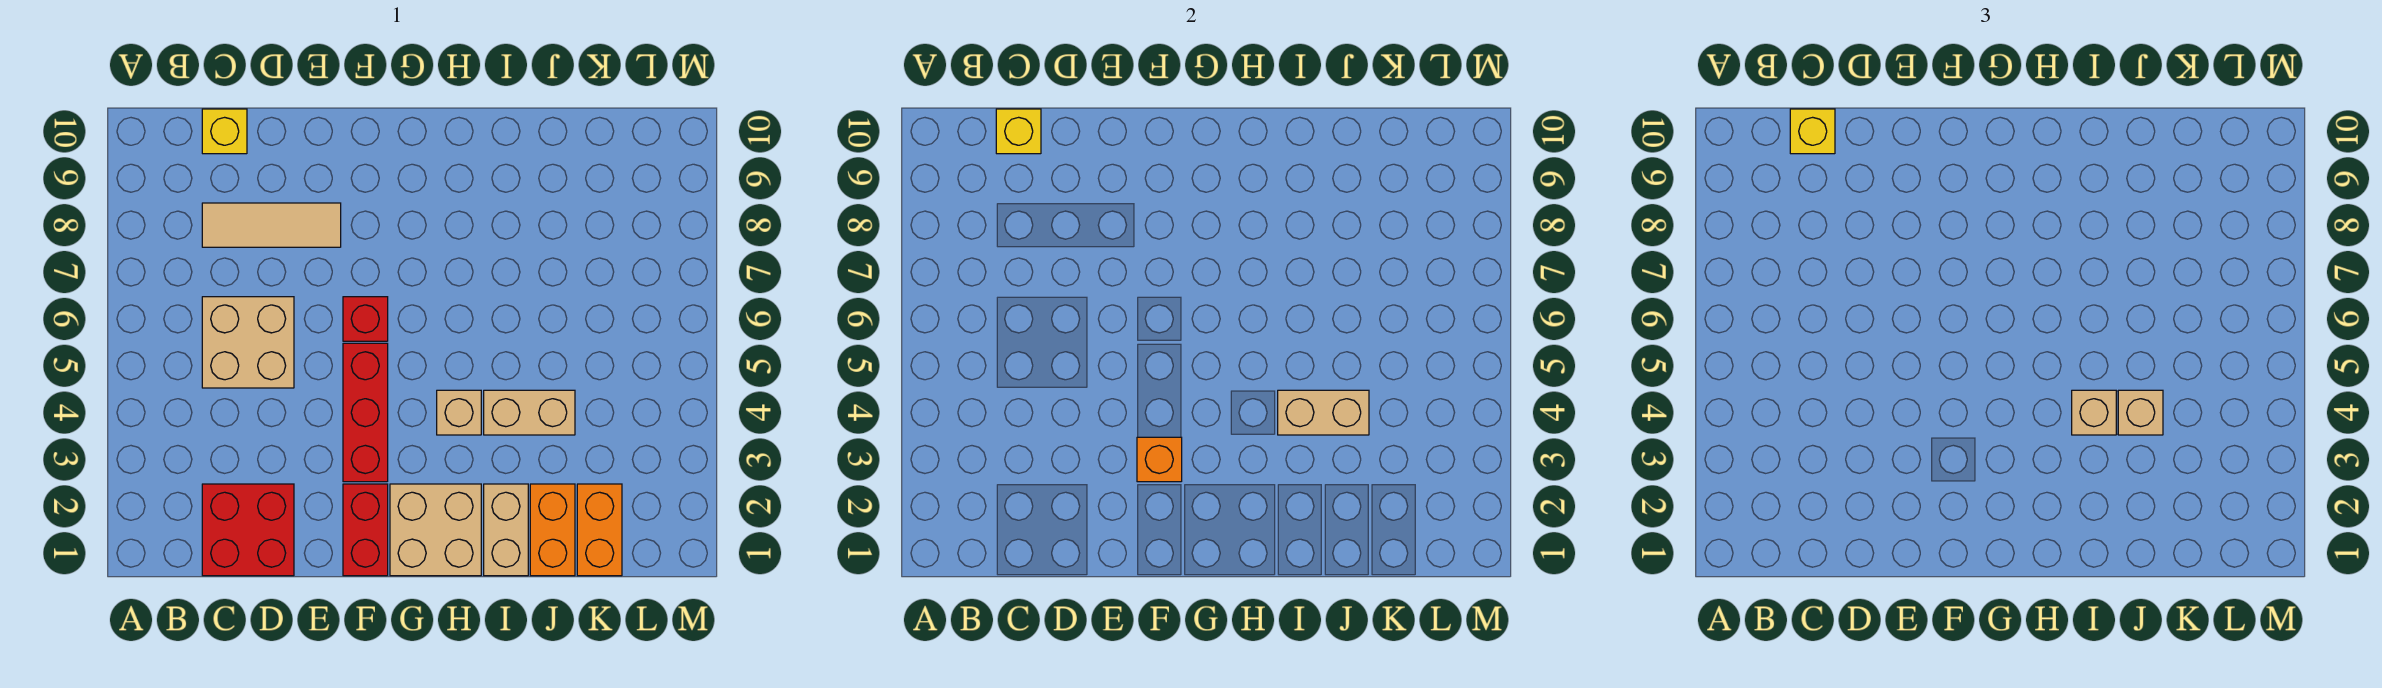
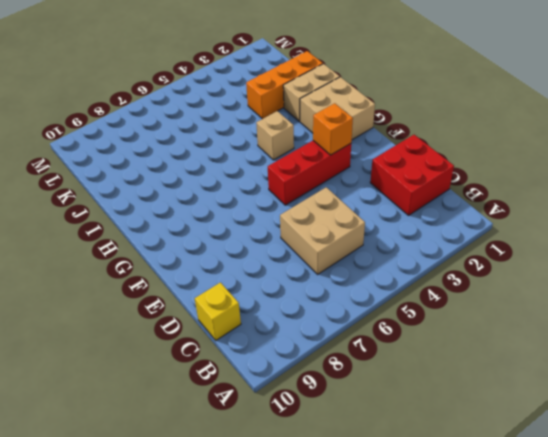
orange 1x3 brick [246,51,323,119] -> orange 1x2 brick [530,484,575,576]
none -> tan 1x3 tile [202,203,341,247]
none -> red 1x2 brick [343,484,388,576]
none -> red 1x1 brick [343,297,388,341]

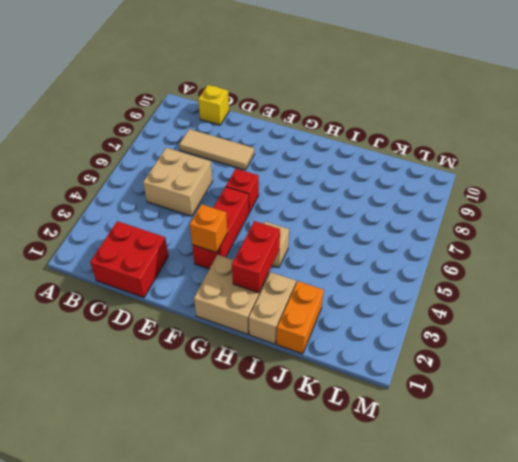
red 1x2 brick [232,221,280,293] -> red 1x2 brick moved to [343,484,388,576]
none -> tan 1x2 brick [484,390,575,435]
none -> orange 1x2 brick [577,484,622,576]
none -> yellow 1x1 brick [996,109,1041,154]

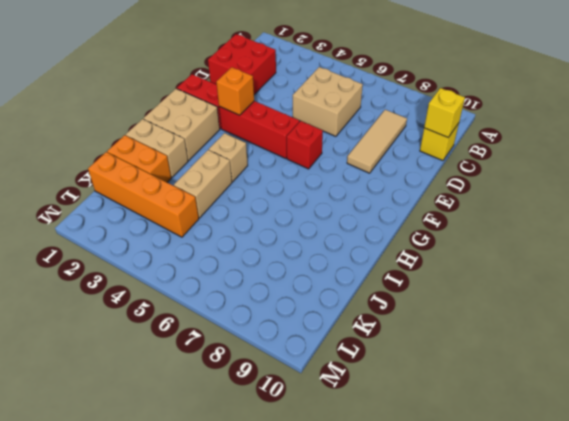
orange 1x4 brick [88,152,199,237] -> orange 1x2 brick [577,484,622,576]
none -> tan 1x2 brick [1278,390,1369,435]
none -> yellow 1x1 brick [1790,109,1835,154]
none -> tan 1x1 brick [2072,390,2116,435]

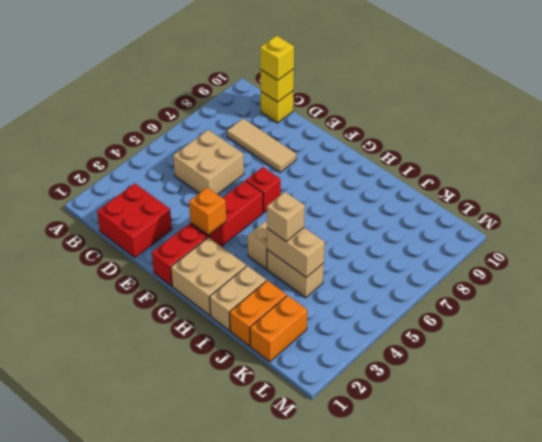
none -> tan 1x1 brick [2118,390,2163,435]

